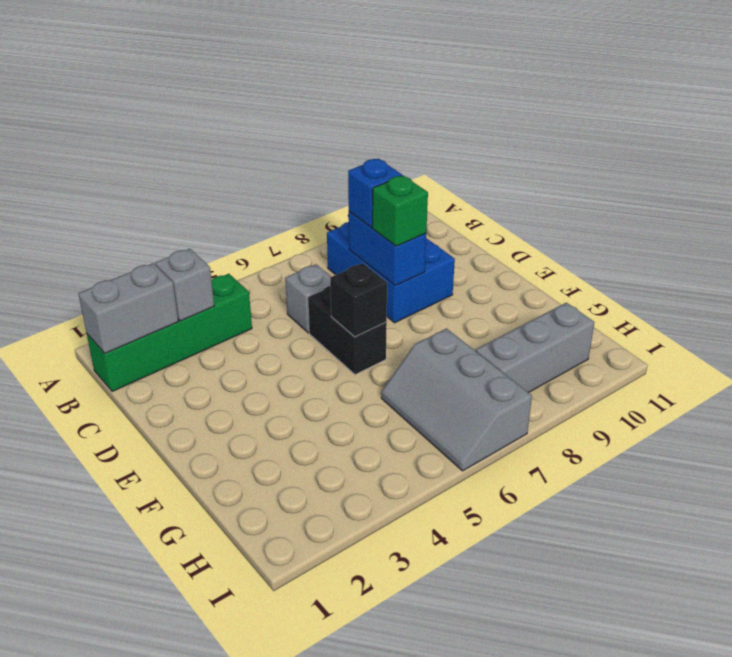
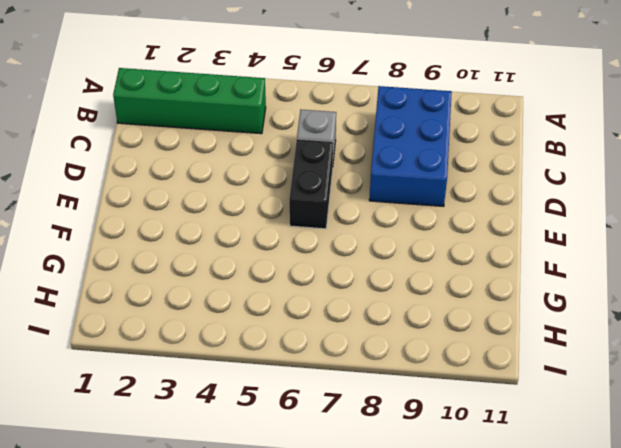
none -> grey 2x3 slope [381,329,532,471]
none -> grey 1x3 brick [476,303,594,393]
none -> grey 1x2 brick [78,263,178,353]

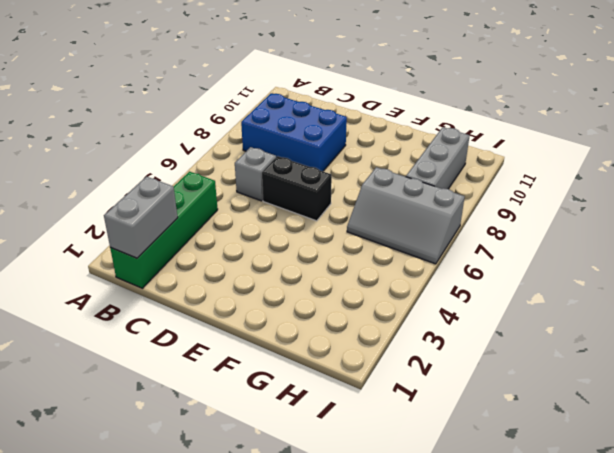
none -> grey 1x1 brick [155,249,214,321]
none -> blue 1x2 brick [349,212,426,285]
none -> black 1x1 brick [330,263,387,337]

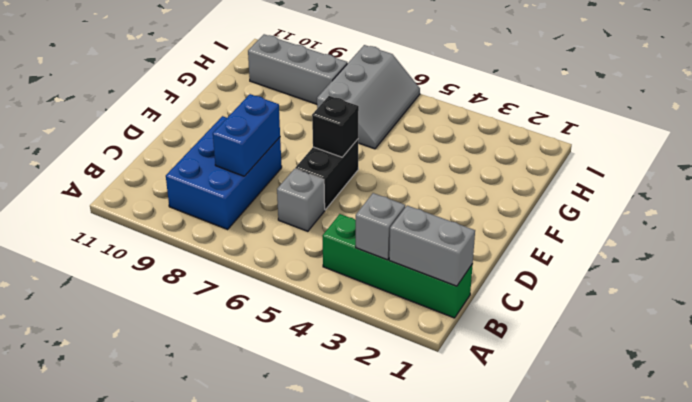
none -> blue 1x1 brick [348,159,402,228]
none -> green 1x1 brick [372,176,428,246]

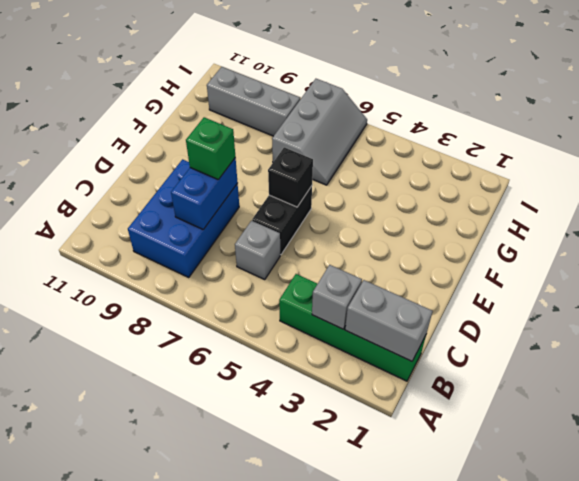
none -> blue 1x1 brick [348,159,402,228]

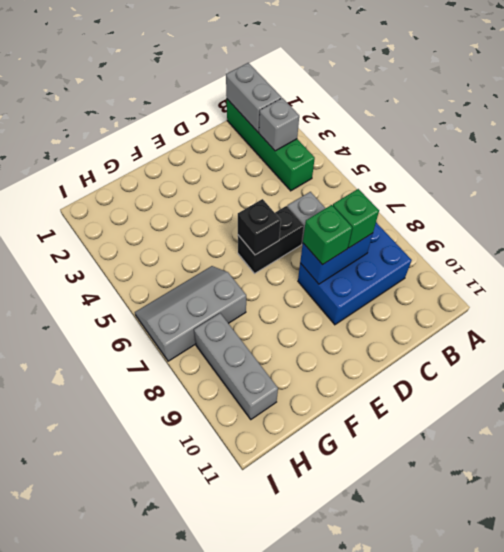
green 1x1 brick [333,189,379,248] -> blue 1x1 brick [348,159,402,228]

